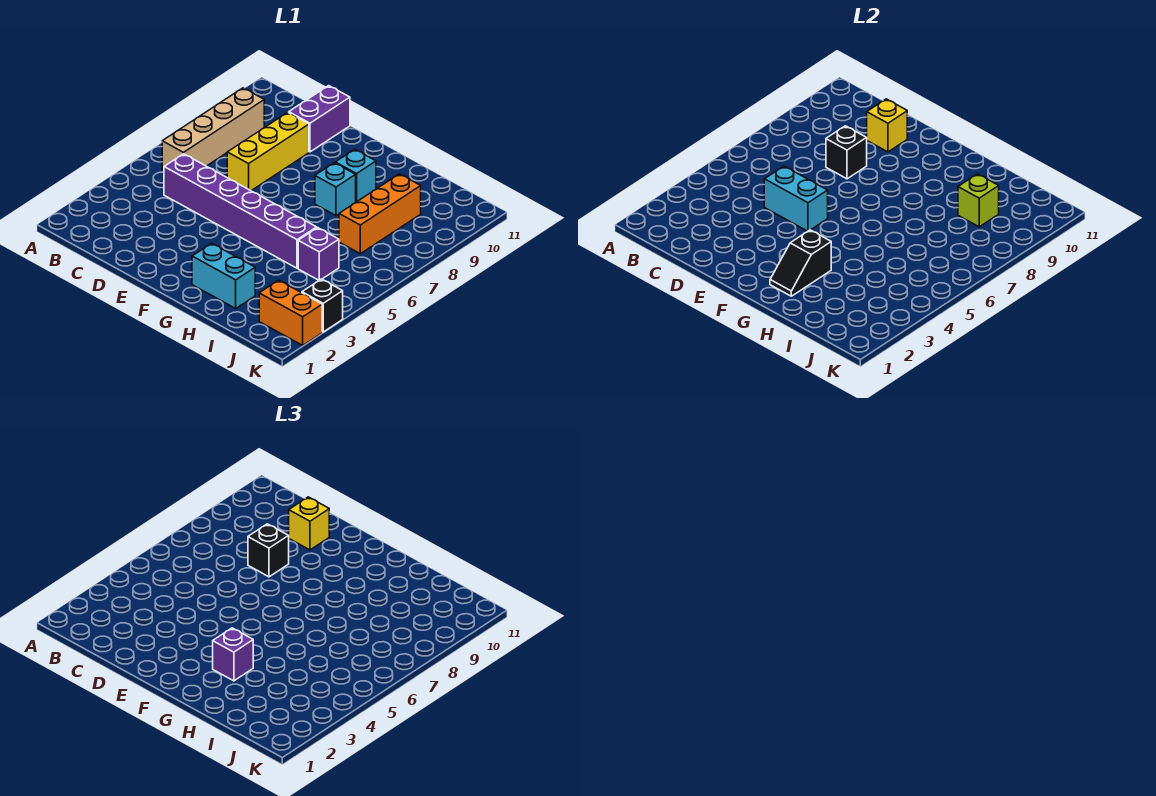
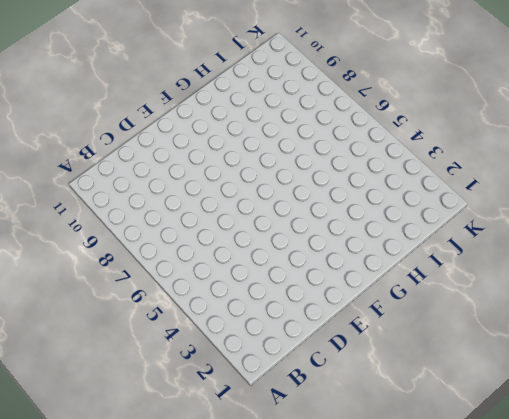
none -> tan 1x4 brick [162,88,264,170]
none -> purple 1x6 brick [164,154,317,268]
none -> yellow 1x3 brick [227,112,309,191]

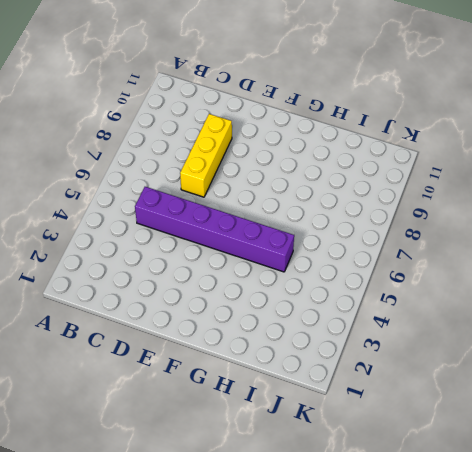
none -> tan 1x4 brick [162,88,264,170]
none -> purple 1x2 brick [289,86,350,152]
none -> cyan 1x2 brick [192,243,255,308]

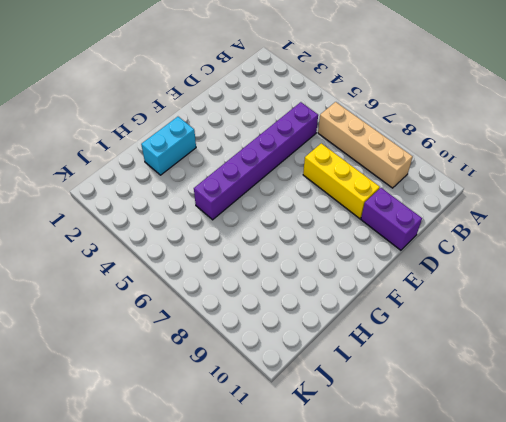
none -> cyan 1x1 brick [315,163,356,216]
none -> cyan 1x1 brick [335,149,376,202]
none -> purple 1x1 brick [298,228,339,280]

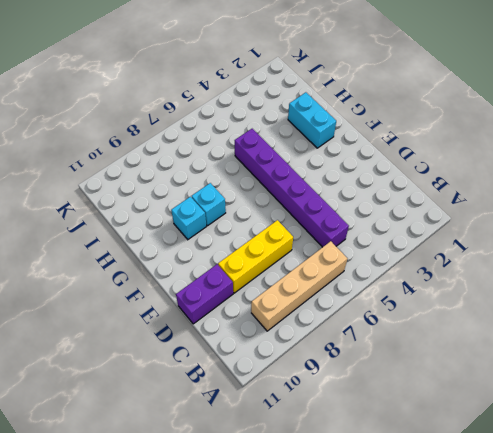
none -> purple 1x1 brick [298,228,339,280]
none -> orange 1x3 brick [339,174,421,254]
none -> orange 1x2 brick [259,280,322,345]

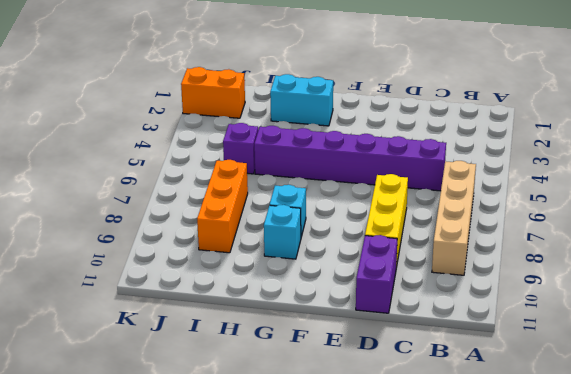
none -> black 1x1 brick [302,279,343,332]
none -> cyan 1x2 brick [764,166,828,231]
none -> black 1x1 brick [826,126,867,179]

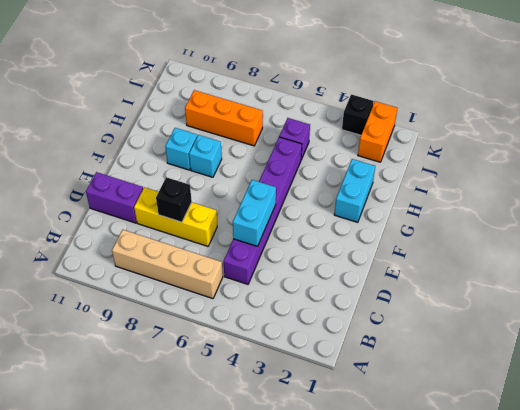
none -> yellow 1x1 brick [866,99,907,152]
none -> black 1x2 slope [770,230,831,296]
none -> lime 1x1 brick [958,174,999,227]

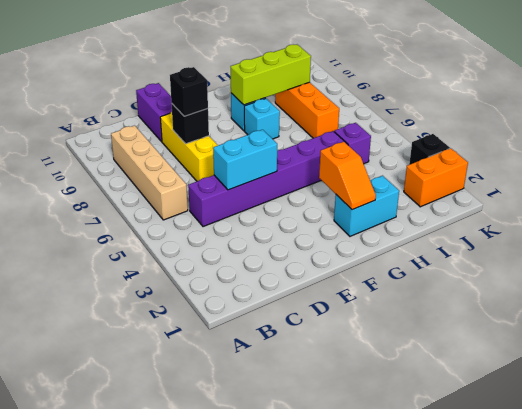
orange 1x2 slope [319,142,376,210] -> black 1x2 slope [770,230,831,296]
lime 1x3 brick [231,45,311,105] -> lime 1x1 brick [958,174,999,227]
none -> yellow 1x1 brick [866,99,907,152]
none -> yellow 1x1 brick [288,497,329,550]
none -> purple 1x1 brick [213,628,253,681]

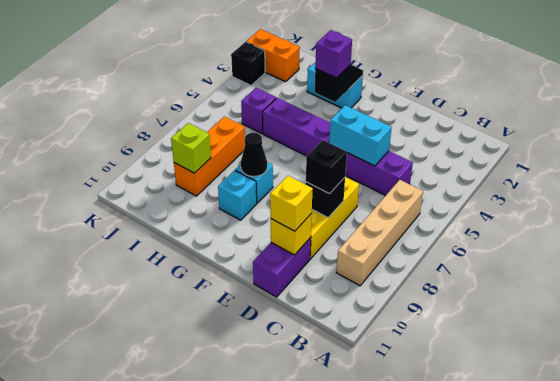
black 1x1 cone [241,133,267,176] -> none

